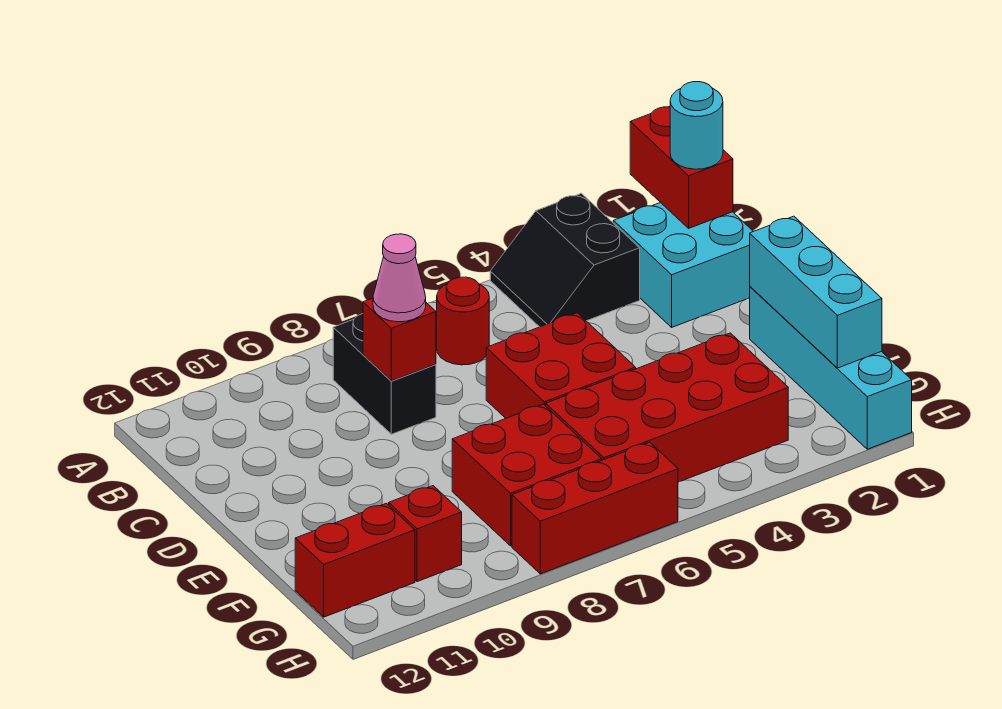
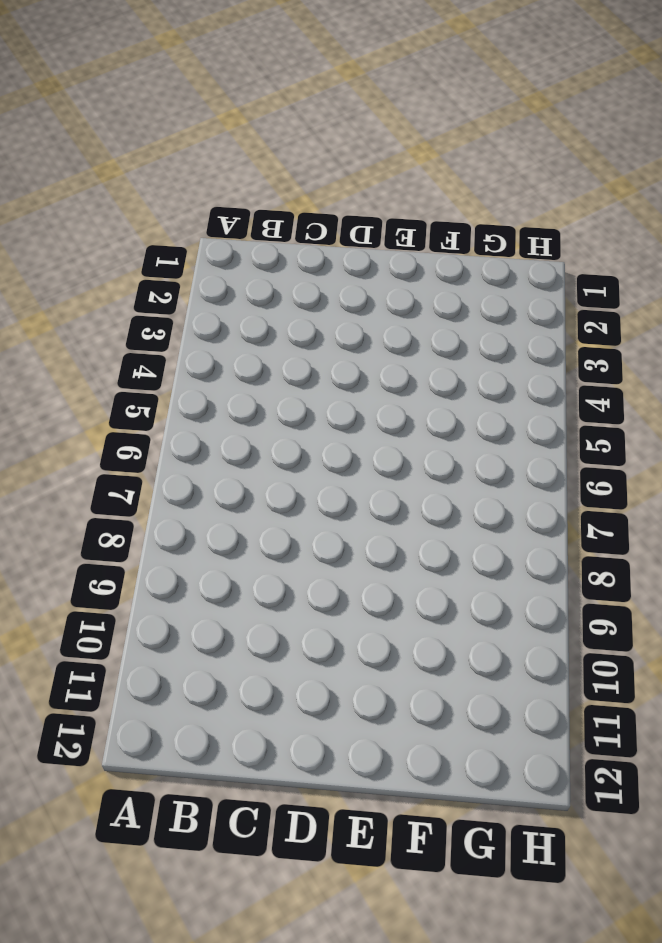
none -> black 2x2 slope [490,193,640,327]
none -> cyan 2x2 brick [613,202,753,327]
none -> red 1x1 round brick [437,277,489,365]

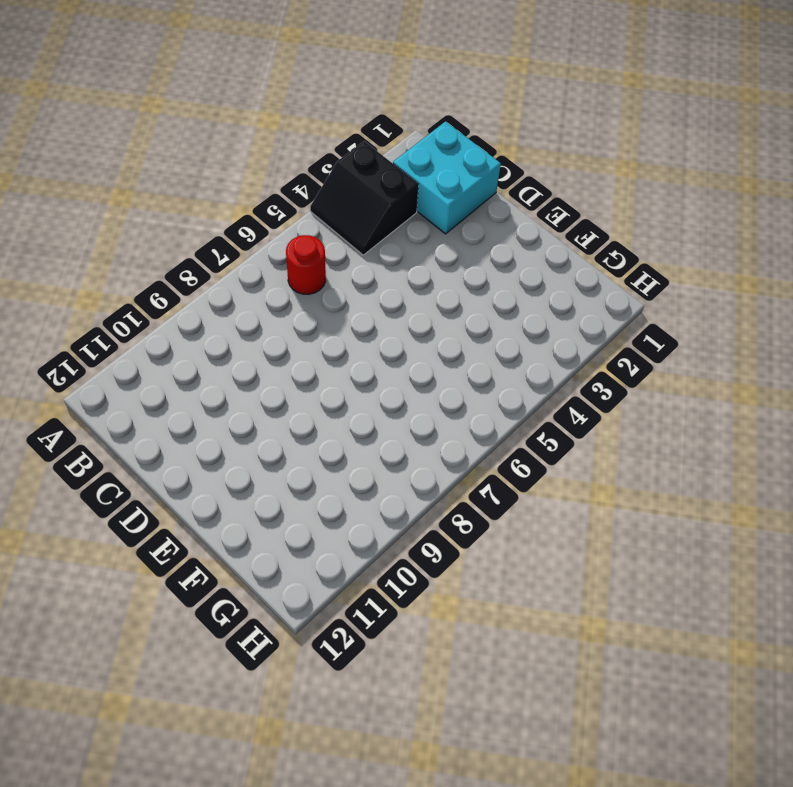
none -> black 1x2 brick [333,314,436,434]
none -> red 2x2 brick [486,313,636,418]
none -> cyan 1x4 brick [750,287,912,449]

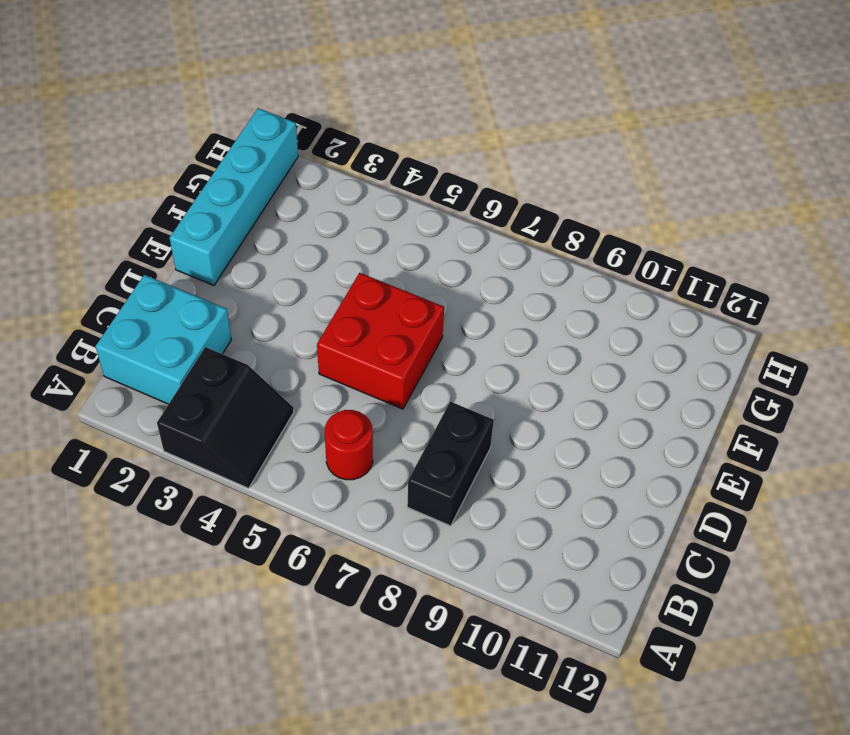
none -> red 2x4 brick [546,333,788,482]
none -> red 2x2 brick [452,404,602,546]
none -> red 1x1 brick [389,486,462,582]

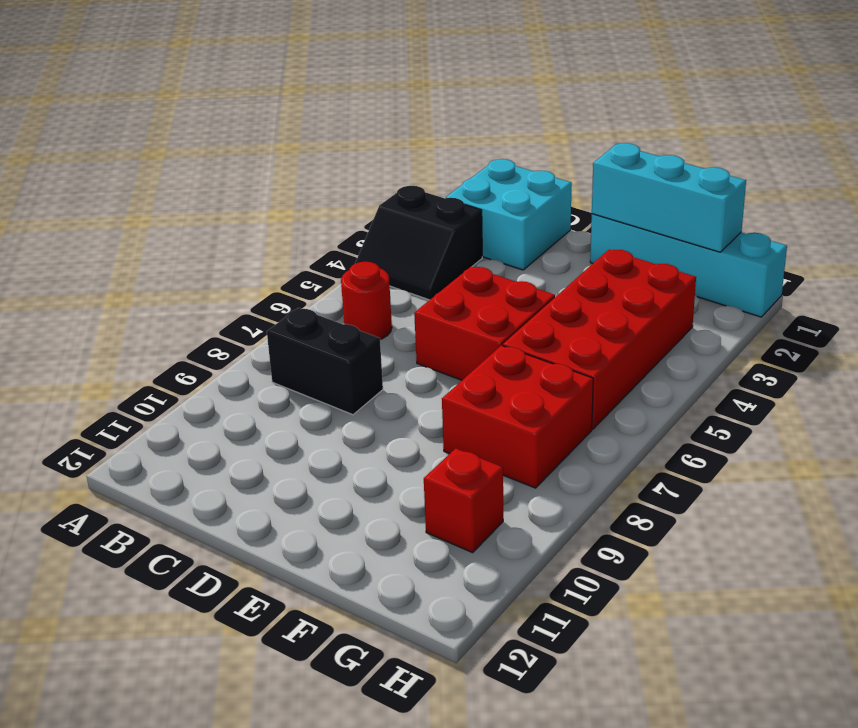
none -> red 1x2 brick [295,503,415,617]
none -> red 1x3 brick [512,442,678,574]
none -> red 1x2 brick [630,106,733,228]

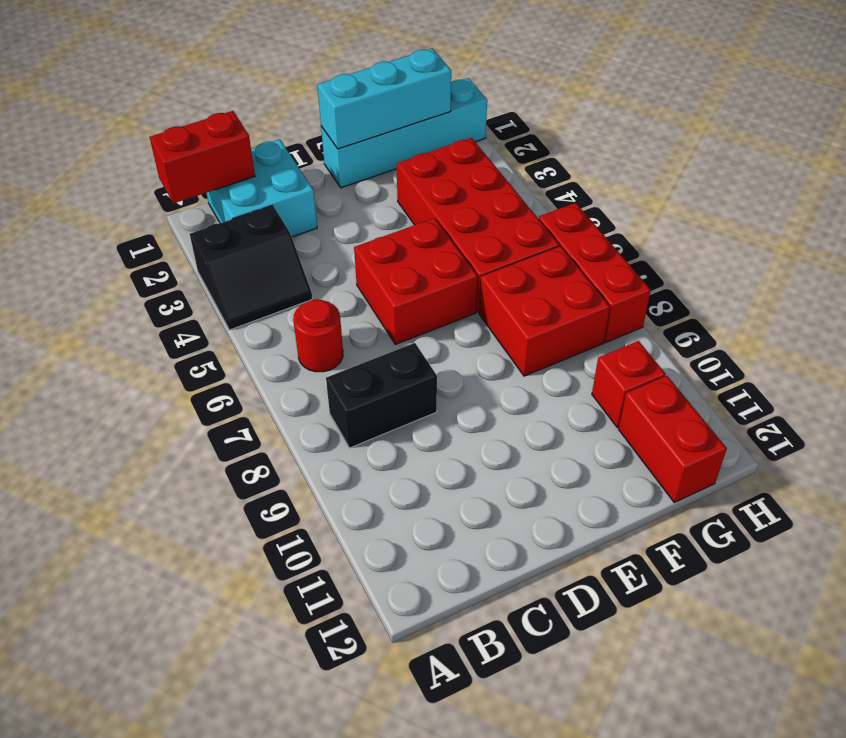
none -> red 1x1 brick [363,298,436,381]
none -> cyan 1x1 round brick [670,82,723,169]
none -> pink 1x1 cone [373,234,426,322]

